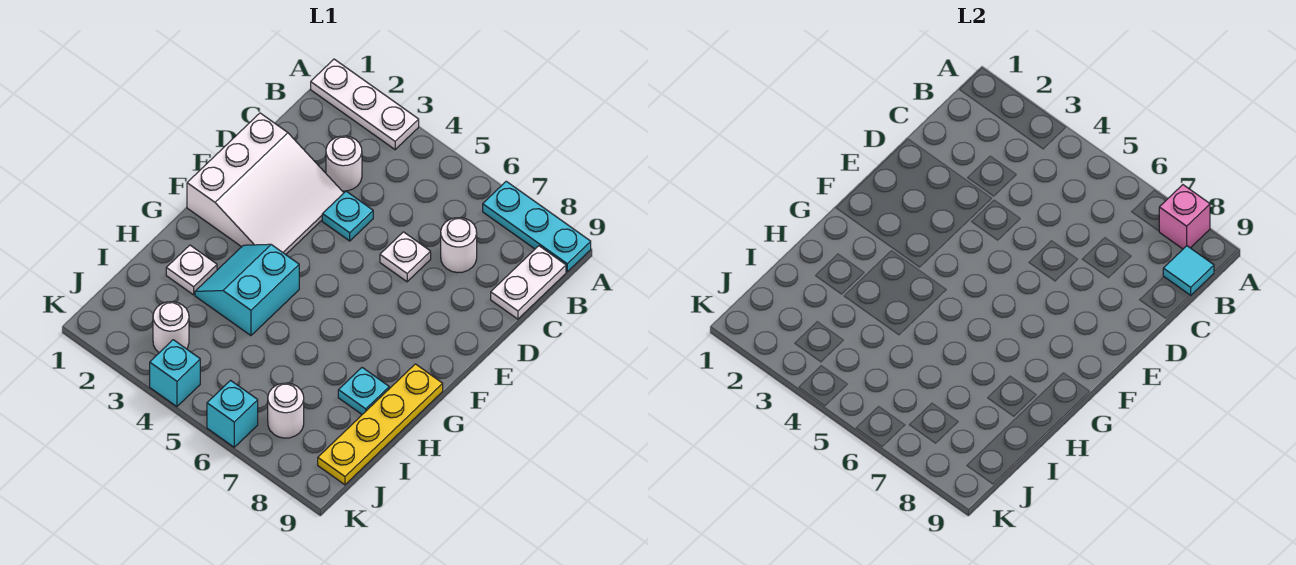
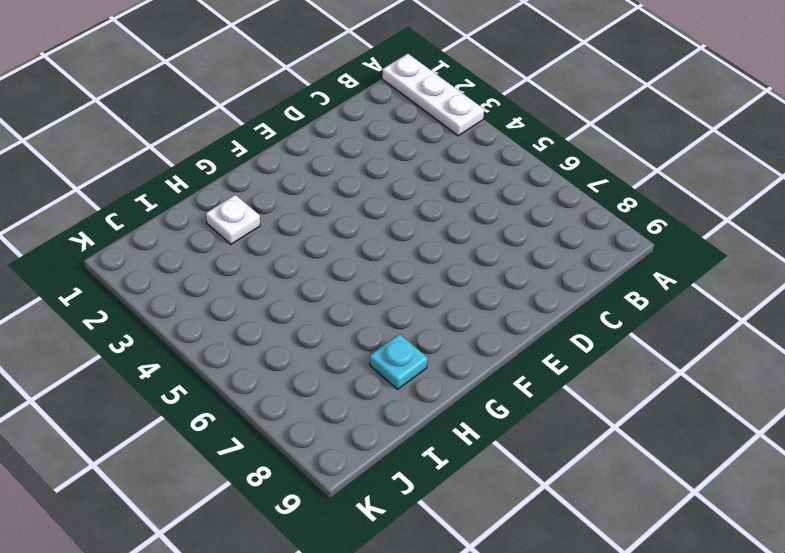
none -> cyan 1x3 plate [483,181,591,272]
none -> white 1x2 plate [491,246,566,319]
none -> white 1x1 round brick [326,136,362,191]

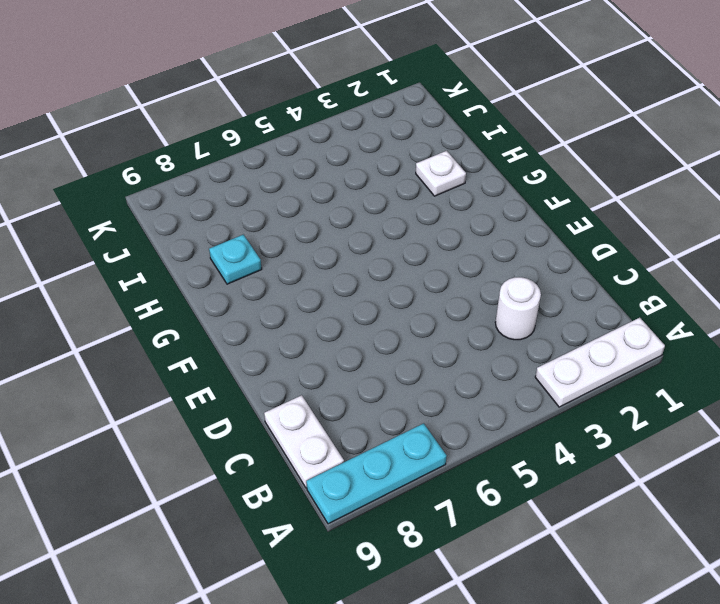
none -> white 1x1 round brick [441,218,477,273]
none -> white 3x3 slope [187,113,344,255]
none -> cyan 1x1 plate [322,191,373,241]

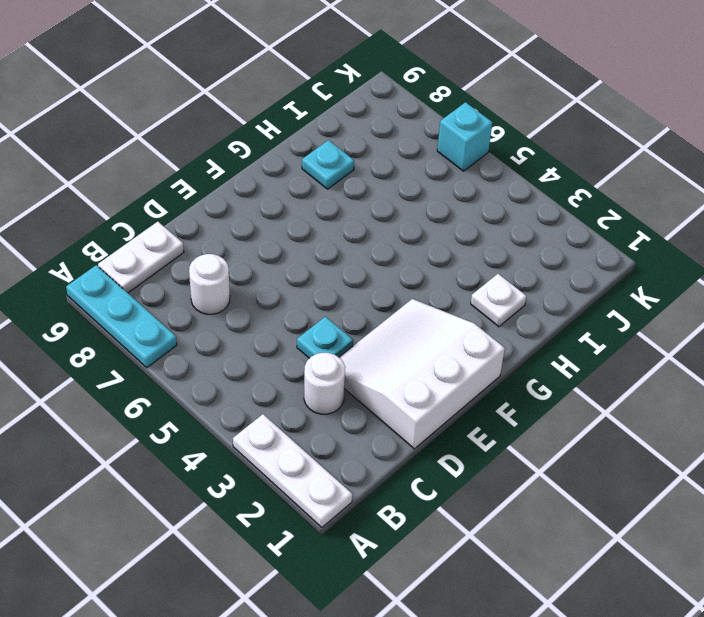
none -> white 1x1 plate [380,232,431,282]
none -> cyan 2x2 slope [195,244,299,336]
none -> yellow 1x4 plate [318,364,443,485]

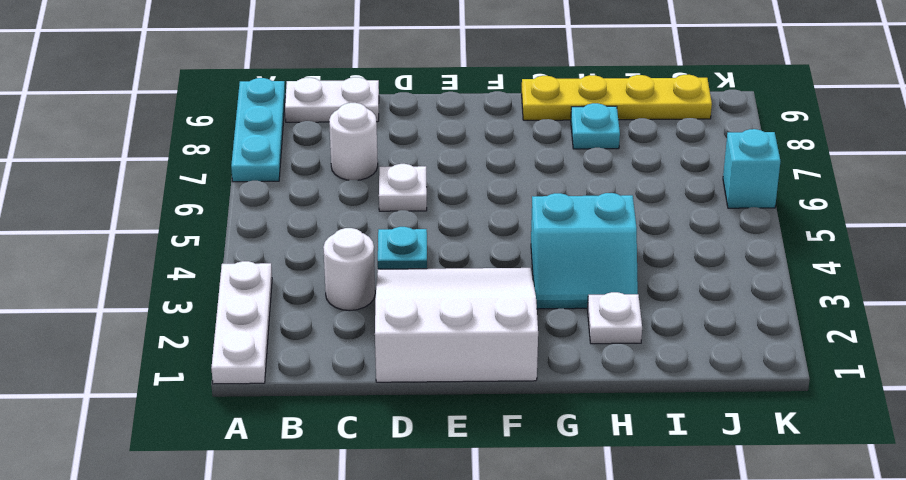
none -> white 1x1 round brick [153,302,189,353]
none -> white 1x1 round brick [268,383,304,438]
none -> cyan 1x1 brick [150,340,200,407]

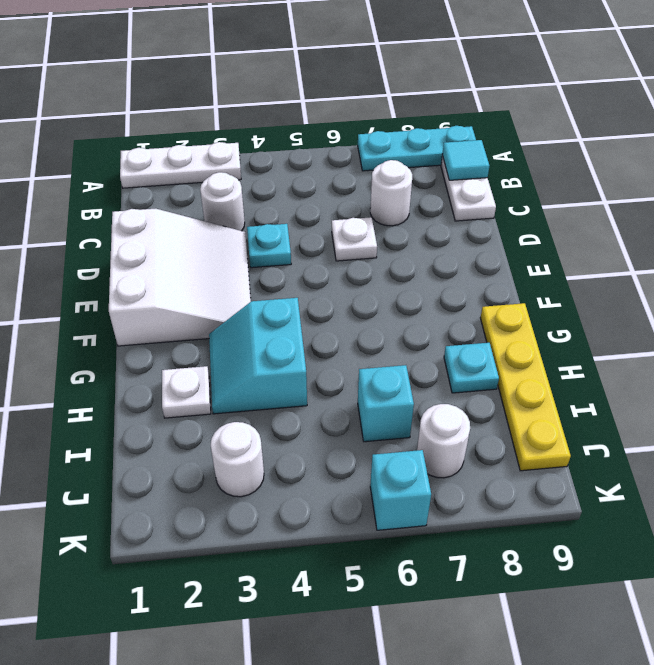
cyan 1x1 brick [358,365,414,442] -> cyan 1x1 brick moved to [150,340,200,407]
none -> pink 1x1 brick [1159,185,1210,249]

